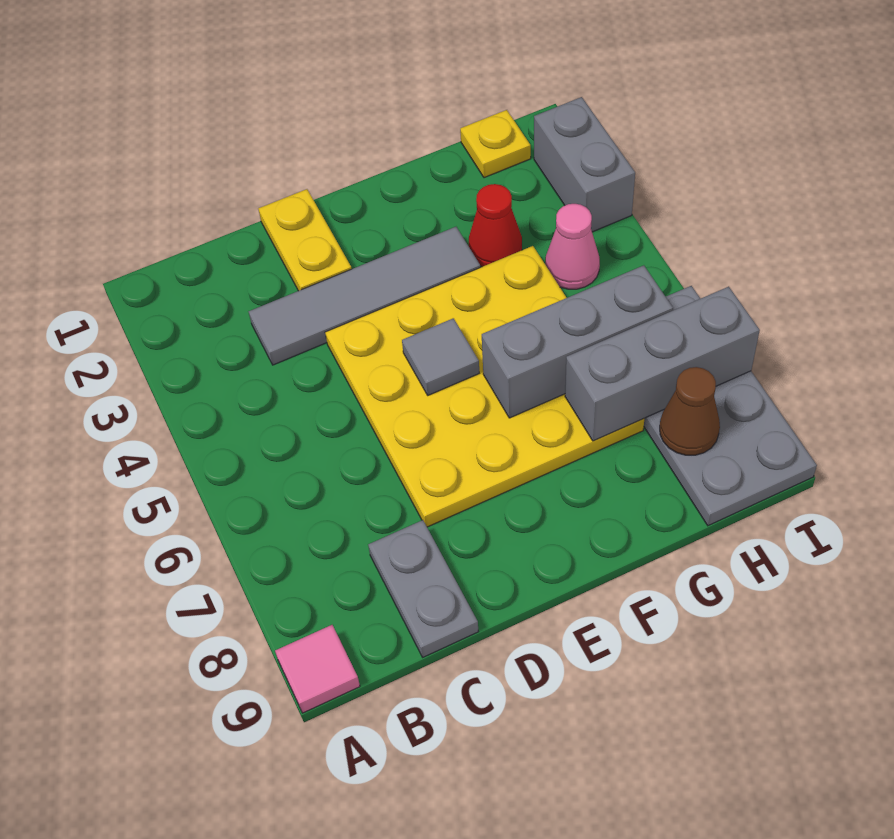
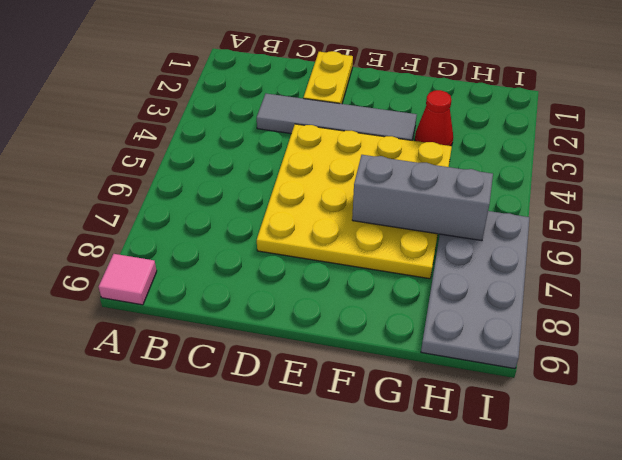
none -> grey 1x2 plate [368,520,479,657]
none -> yellow 1x1 plate [460,110,531,178]
none -> pink 1x1 cone [545,204,600,289]

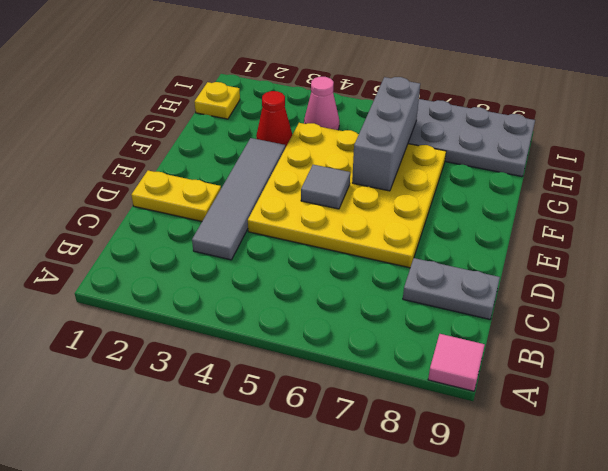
none -> grey 1x2 brick [534,97,635,232]
none -> grey 1x3 brick [565,287,760,441]
none -> brown 1x1 cone [660,367,720,455]

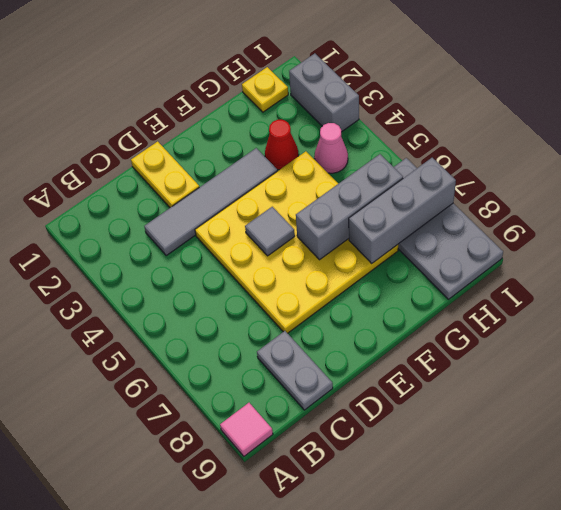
none -> brown 1x1 cone [660,367,720,455]

